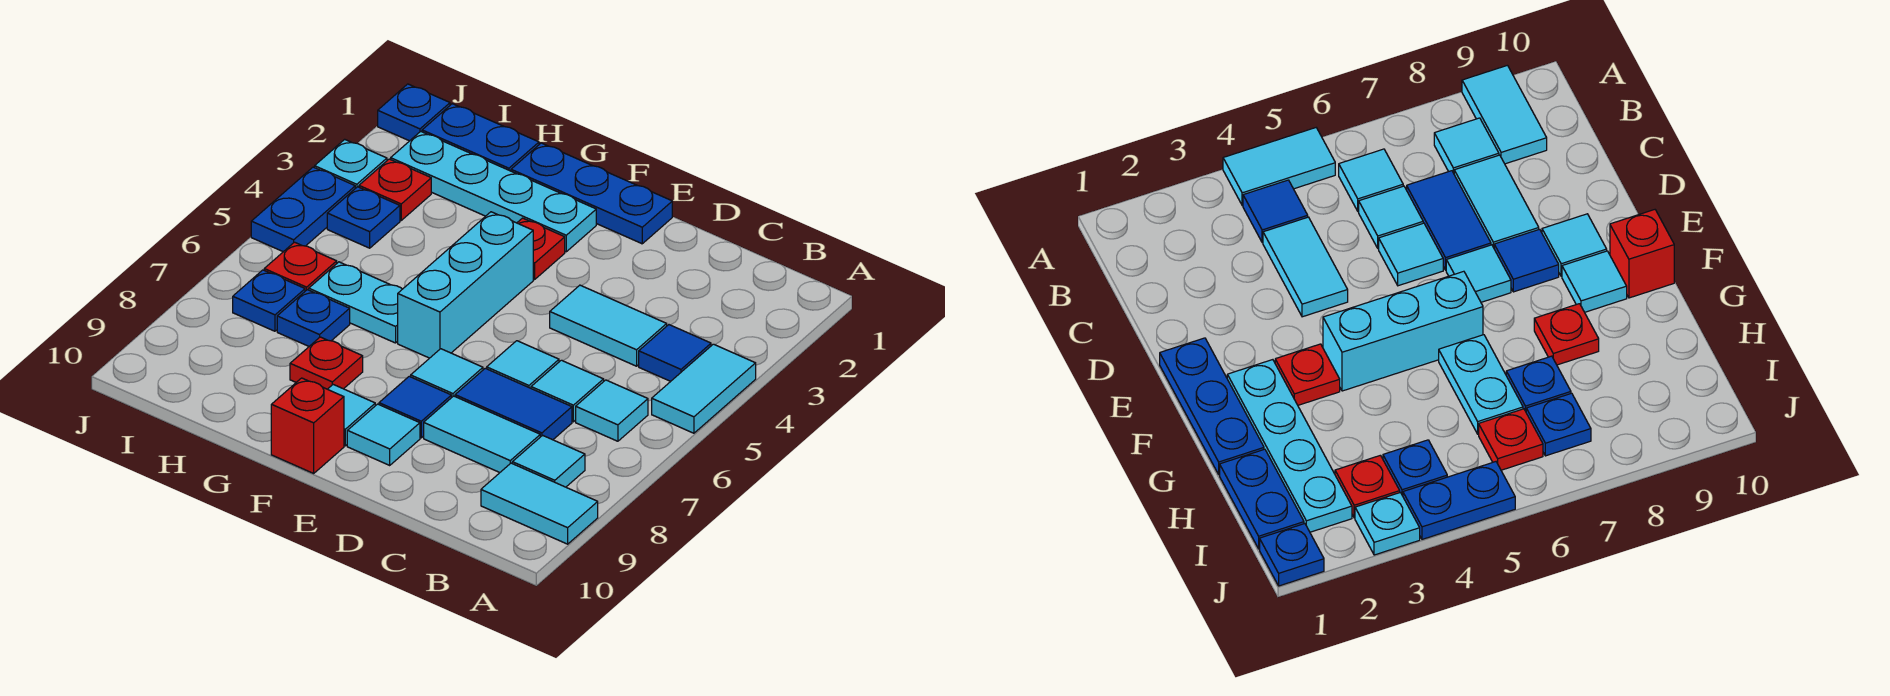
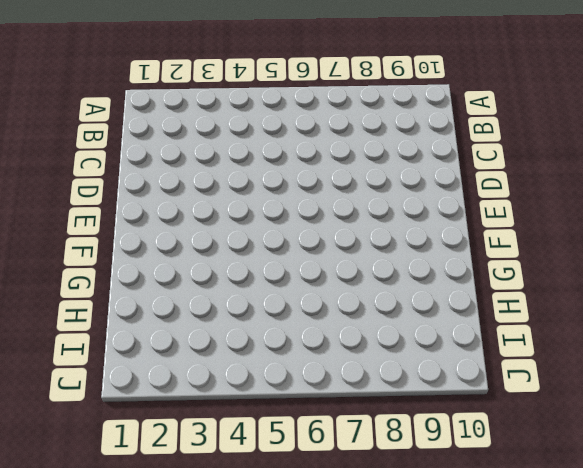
none -> cyan 1x2 tile [652,344,756,433]
none -> cyan 1x2 tile [481,463,598,544]
none -> blue 1x1 tile [639,325,711,381]
none -> cyan 1x1 tile [576,380,648,441]

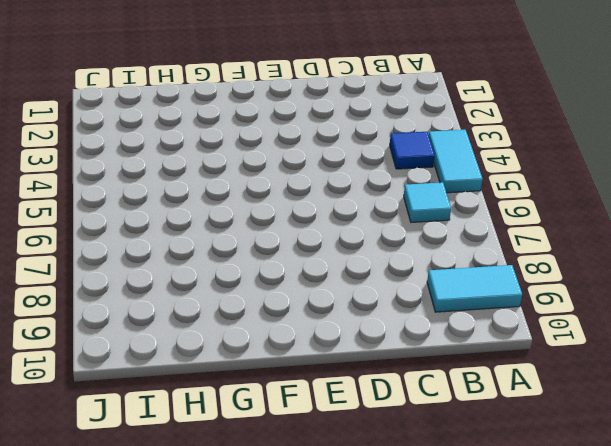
none -> cyan 1x1 tile [512,435,585,487]
none -> cyan 1x2 tile [550,285,667,366]
none -> cyan 1x1 tile [531,360,604,422]
none -> blue 1x2 tile [455,368,572,440]

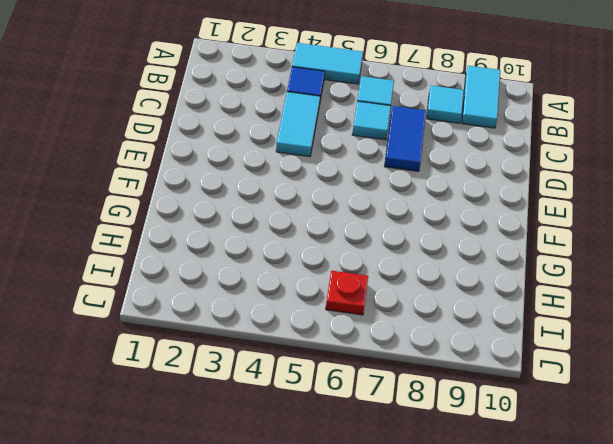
none -> cyan 1x2 tile [424,396,540,472]
none -> cyan 1x1 tile [487,341,559,388]
none -> blue 1x3 plate [511,143,672,244]
none -> cyan 1x1 tile [411,349,483,398]

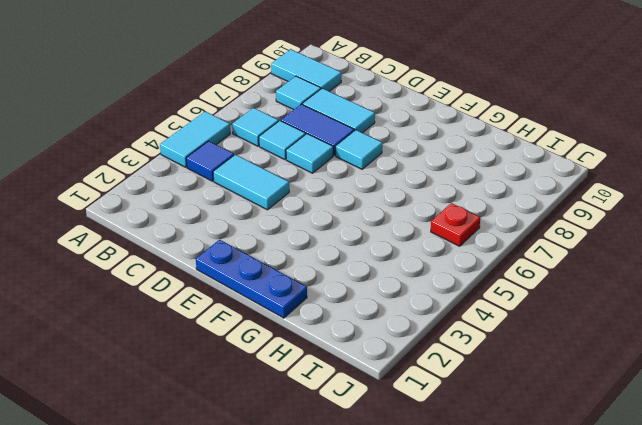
none -> blue 1x1 tile [379,376,451,438]
none -> cyan 1x1 tile [347,404,420,465]
none -> cyan 1x4 plate [391,131,596,252]
none -> red 1x1 plate [517,218,565,279]

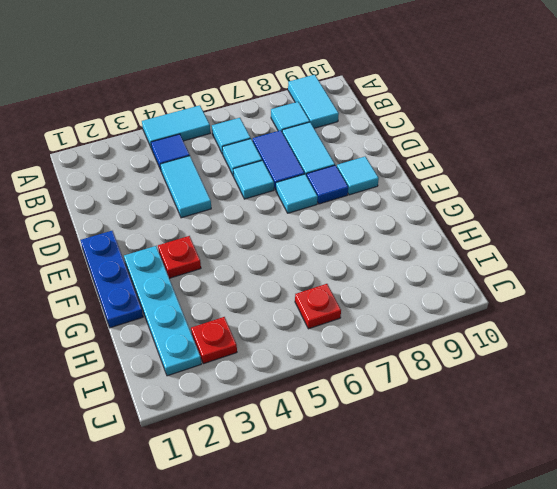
none -> cyan 1x3 brick [398,212,533,358]
none -> cyan 1x1 tile [328,385,375,446]
none -> red 1x1 brick [271,378,344,473]
none -> cyan 1x2 plate [309,262,402,343]

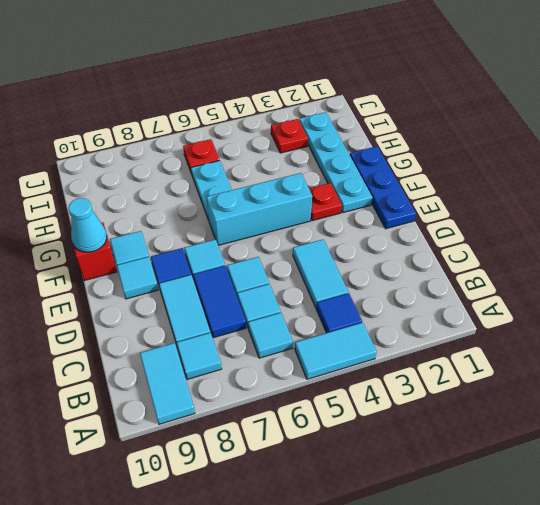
cyan 1x1 cone [69,198,107,252] -> none
none -> red 1x1 plate [290,337,363,389]
none -> blue 1x2 plate [422,104,539,171]
none -> blue 1x1 plate [277,290,350,346]
none -> blue 1x1 plate [327,187,400,248]

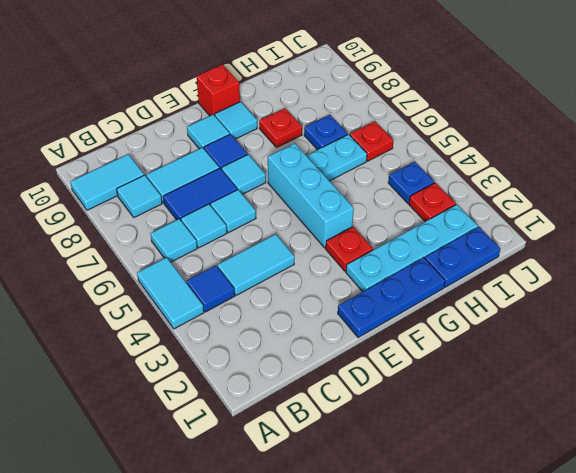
none -> blue 1x1 plate [233,270,305,331]
none -> blue 1x1 plate [378,84,450,141]
none -> cyan 1x1 plate [315,139,387,188]
none -> blue 1x2 plate [251,167,355,252]

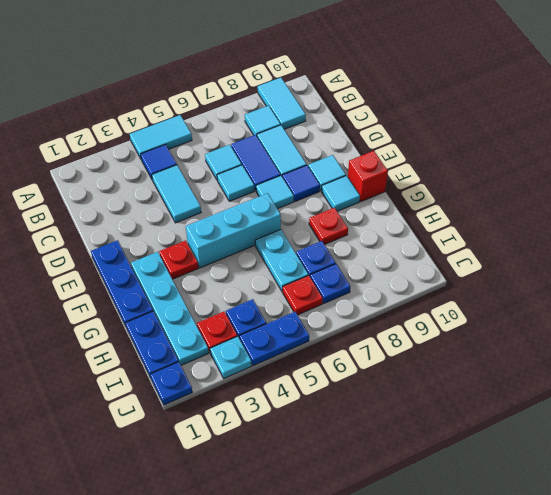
none -> cyan 1x1 tile [576,380,648,441]

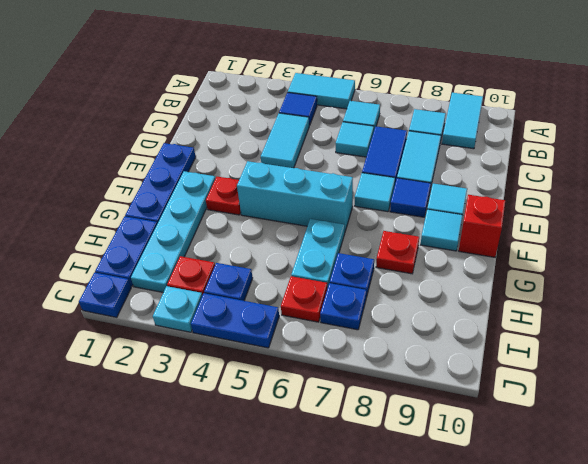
none -> cyan 1x1 tile [487,341,559,388]

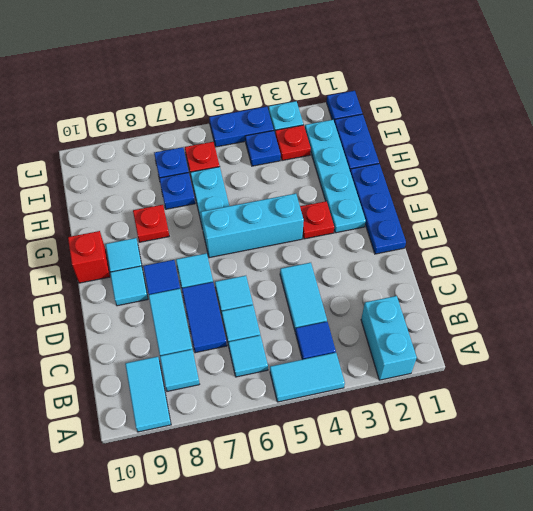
cyan 1x2 brick [361,296,417,380] -> none

